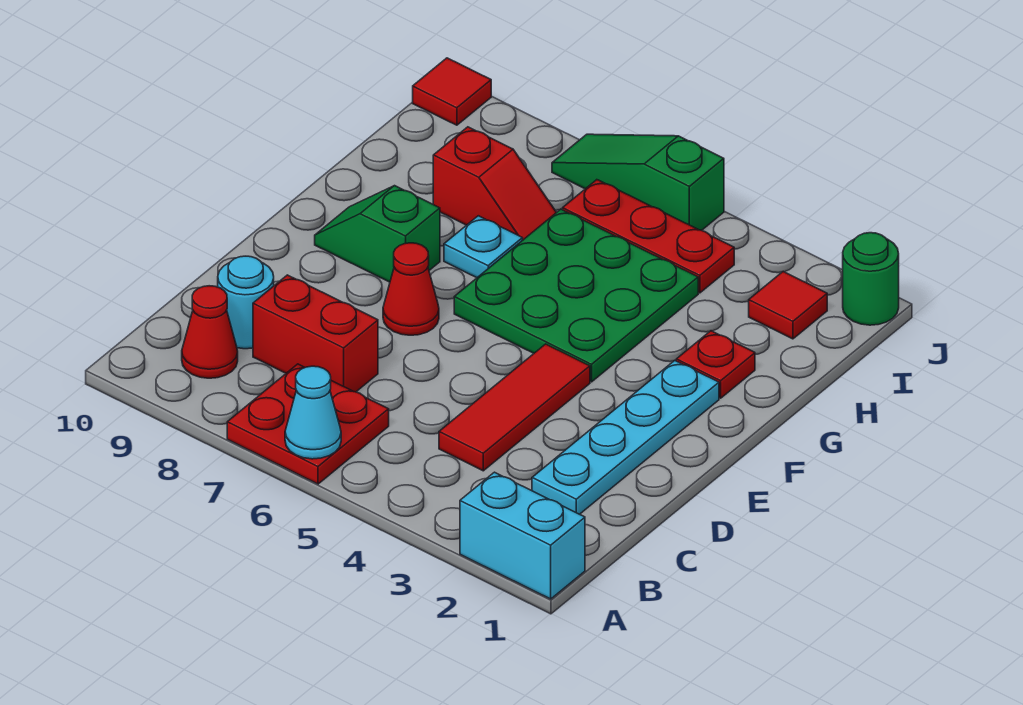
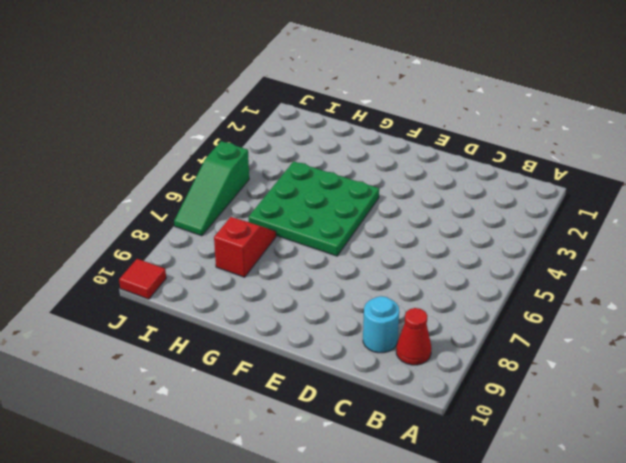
none -> cyan 1x2 brick [460,472,585,599]
none -> red 2x2 plate [227,364,389,484]
none -> cyan 1x4 plate [532,361,719,514]

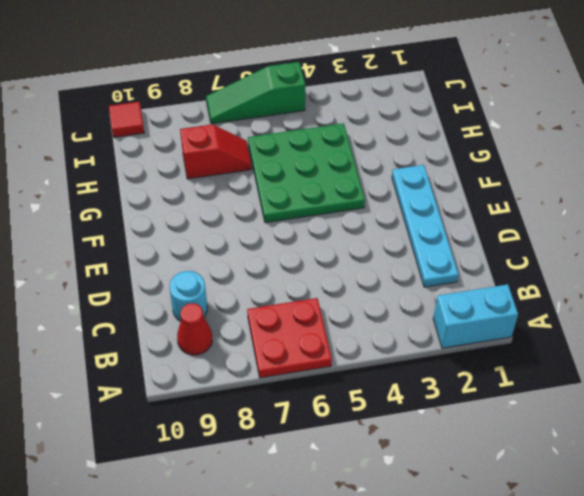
none -> red 1x3 tile [439,344,590,471]
none -> red 1x2 brick [253,275,378,392]
none -> red 1x1 cone [383,243,439,335]

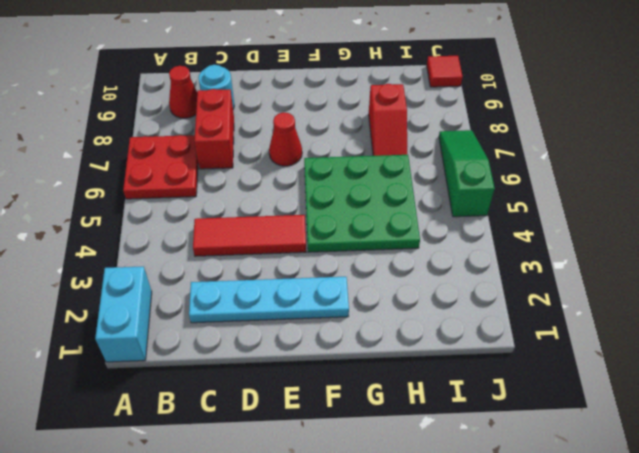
none -> green 1x2 slope [315,186,440,282]
none -> red 1x1 plate [676,331,755,398]
none -> cyan 1x1 plate [444,216,523,278]

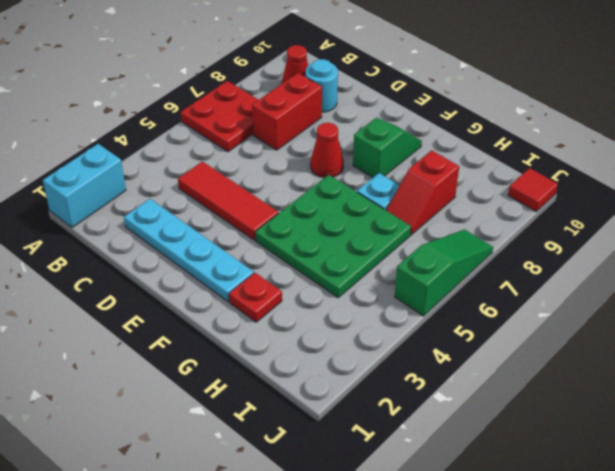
none -> red 1x1 tile [749,272,827,339]
none -> red 1x3 plate [563,180,734,293]
none -> green 1x1 round brick [843,233,899,325]

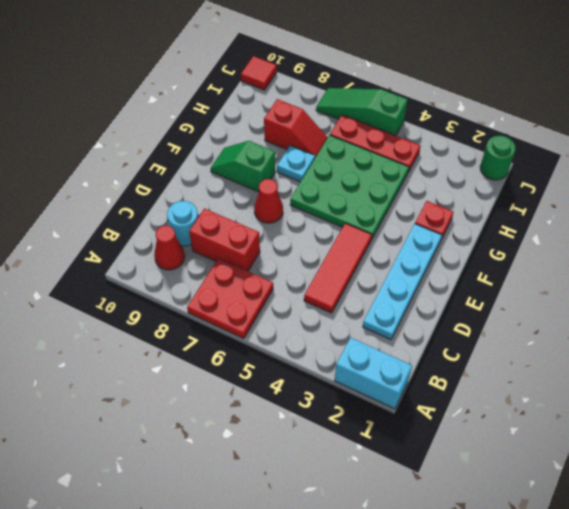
none -> red 1x1 tile [749,272,827,339]
none -> cyan 1x1 cone [285,366,341,459]

